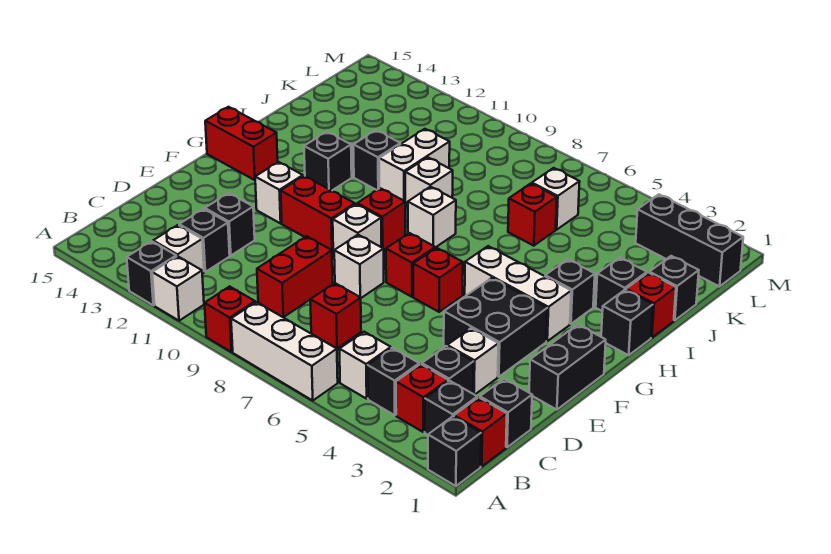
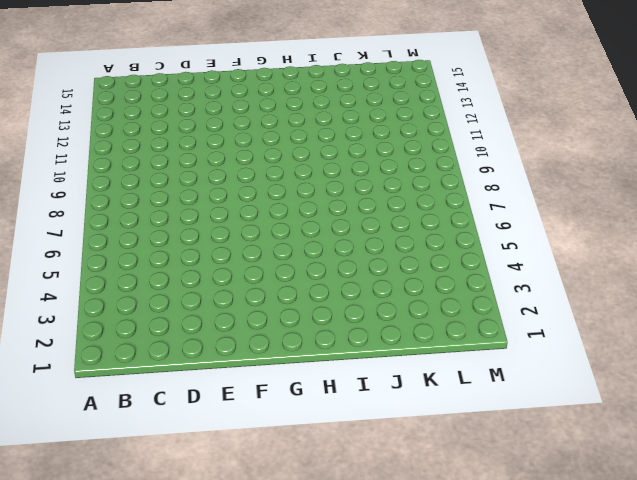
none -> black 1x1 brick [428,416,481,486]
none -> white 1x3 brick [231,302,338,400]
none -> red 1x1 brick [205,286,255,352]
none -> white 1x1 brick [152,256,204,321]

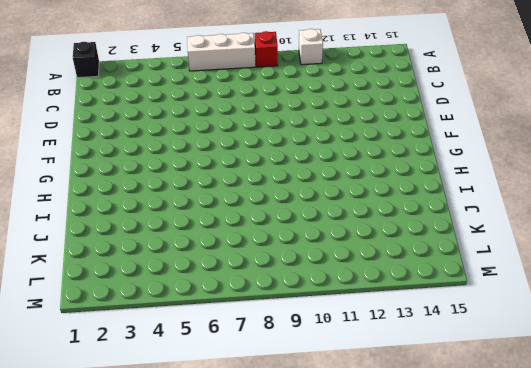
none -> black 1x1 brick [127,241,176,305]
none -> red 1x1 brick [454,397,507,466]
none -> black 1x1 brick [425,380,477,435]
none -> red 1x1 brick [396,364,448,432]

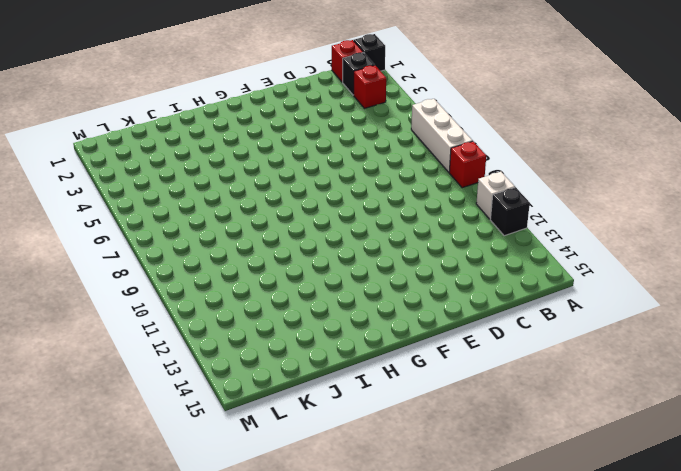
none -> black 1x1 brick [368,348,419,415]
none -> white 1x1 brick [339,332,391,399]
none -> white 1x1 brick [153,225,204,274]
none -> black 1x1 brick [480,379,532,447]

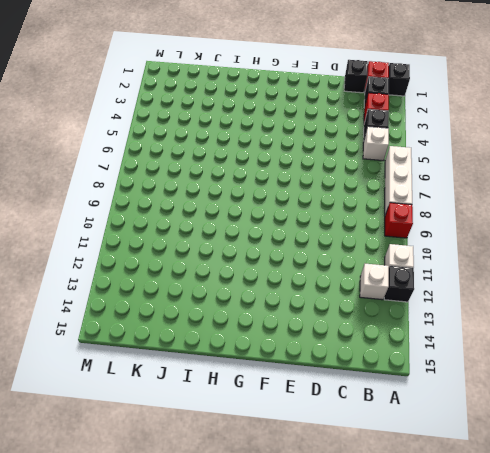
none -> black 1x1 brick [422,346,473,394]
none -> red 1x1 brick [310,283,361,348]
none -> red 1x2 brick [257,236,333,317]
none -> black 1x1 brick [179,209,230,272]

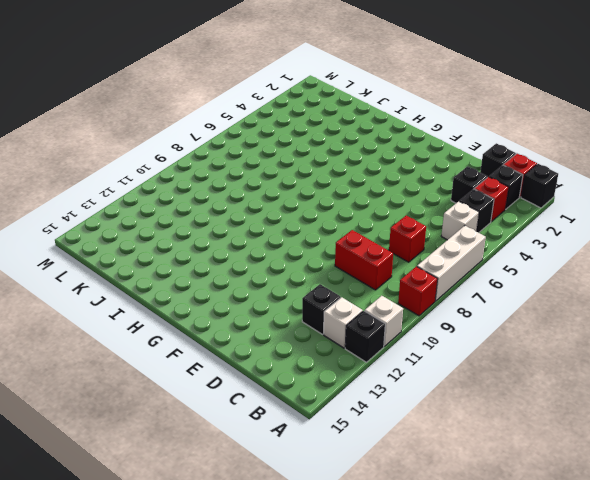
none -> white 1x1 brick [447,328,498,395]
none -> black 1x1 brick [205,193,255,256]
none -> black 1x2 brick [529,325,606,410]
none -> black 2x2 brick [444,278,547,377]

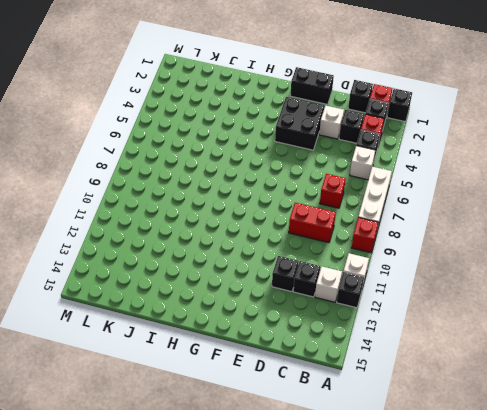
none -> white 1x1 brick [334,235,384,298]
none -> red 1x1 brick [413,248,463,312]
none -> red 1x1 brick [386,233,435,297]
none -> white 1x1 brick [333,204,381,253]

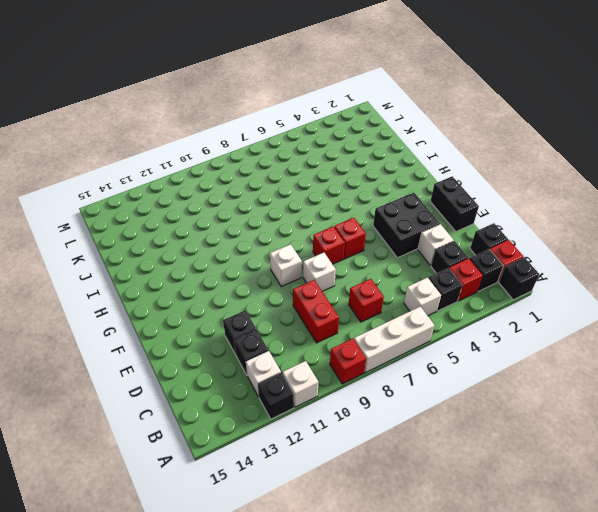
none -> red 1x2 brick [281,176,355,252]
none -> white 1x1 brick [255,162,303,223]
none -> white 1x3 brick [465,246,571,341]
none -> red 1x1 brick [357,188,405,250]

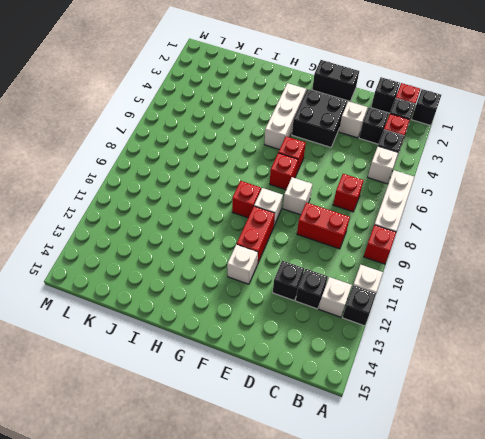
none -> red 1x2 brick [205,107,278,180]
none -> black 1x1 brick [601,290,653,355]
none -> black 1x1 brick [545,259,595,324]
none -> white 1x1 brick [408,187,456,248]

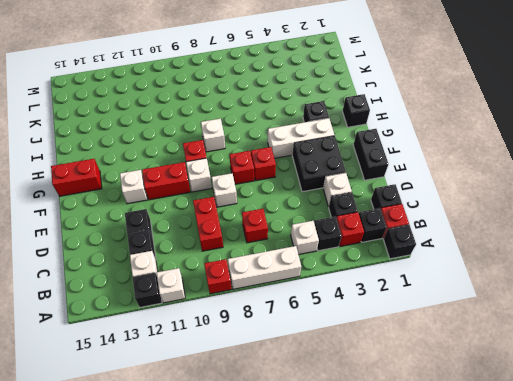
none -> black 1x1 brick [304,132,352,191]
none -> red 1x1 brick [626,273,676,338]
none -> black 1x1 brick [596,258,647,311]
none -> white 1x1 brick [405,157,453,207]

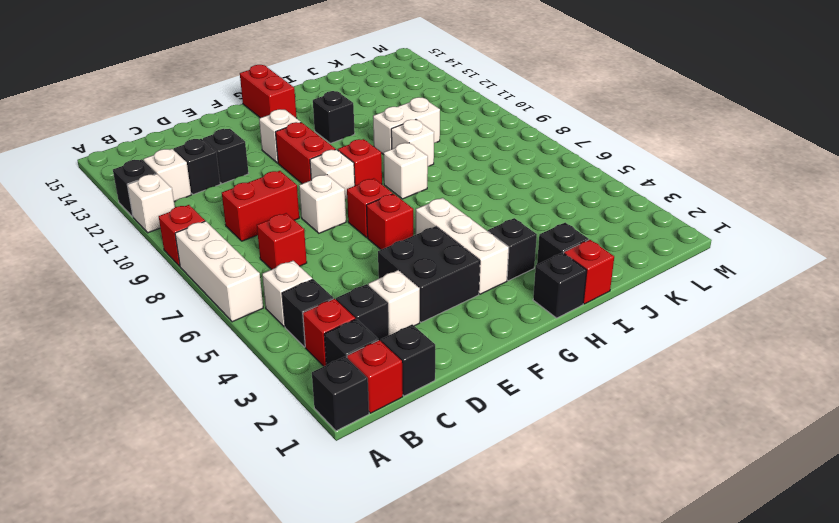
none -> black 1x2 brick [529,325,606,410]
none -> black 1x1 brick [353,130,400,190]
none -> black 1x1 brick [649,256,699,320]
none -> red 1x1 brick [508,184,557,246]

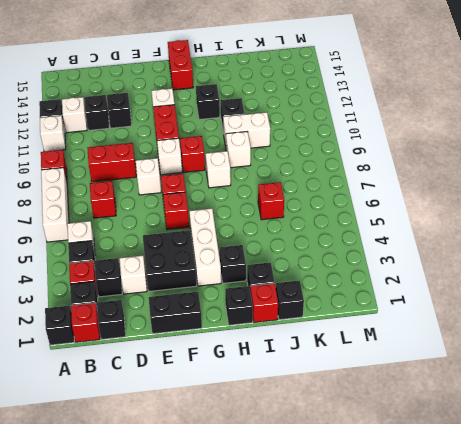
none -> white 1x1 brick [532,168,580,230]
none -> black 1x3 brick [636,194,743,287]

